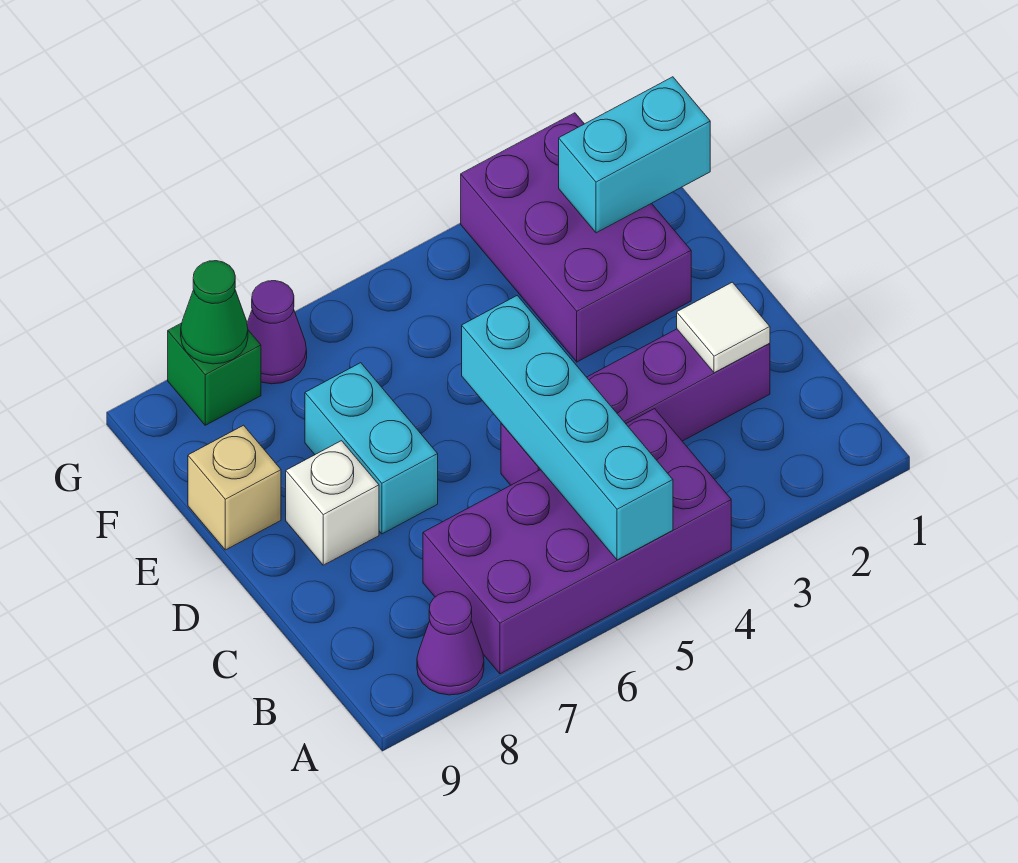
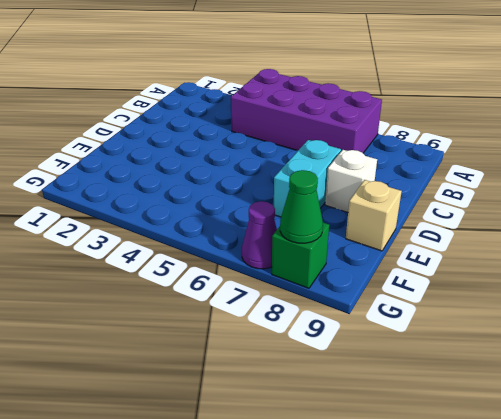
none -> purple 1x1 cone [417,592,484,695]
none -> purple 1x4 brick [501,329,770,485]
none -> purple 2x3 brick [461,113,691,362]

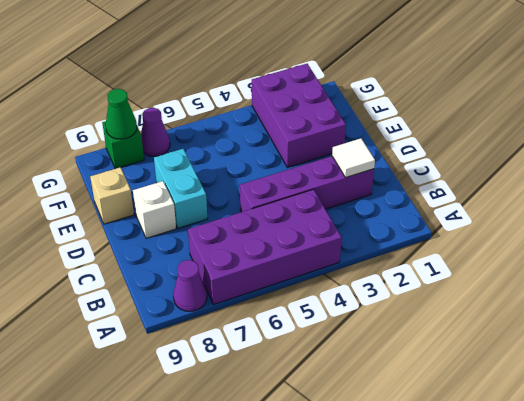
none -> cyan 1x4 brick [462,296,673,560]
none -> cyan 1x2 brick [559,77,710,233]

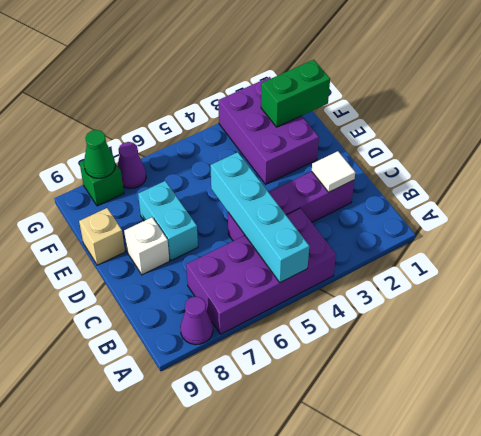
green 1x2 brick [261,60,330,127] -> cyan 1x2 brick [559,77,710,233]

